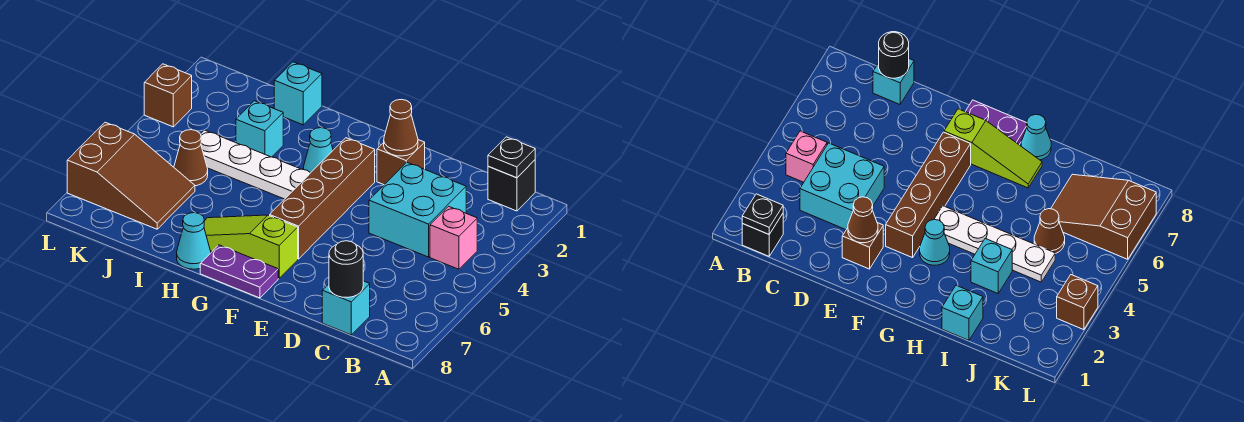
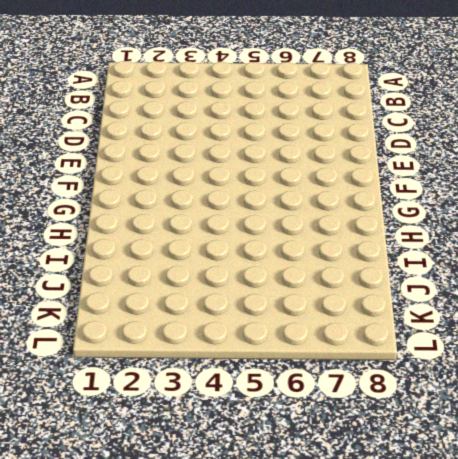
none -> black 1x1 brick [488,160,535,211]
none -> pink 1x1 brick [430,206,477,269]
none -> cyan 2x2 brick [369,162,466,257]

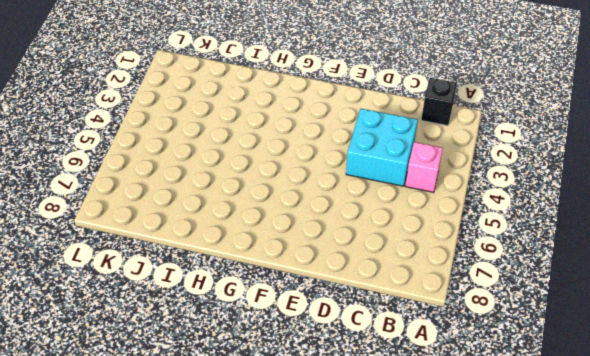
none -> cyan 1x1 brick [322,281,370,335]
none -> brown 1x1 brick [377,140,425,185]
none -> brown 1x4 brick [270,138,375,259]

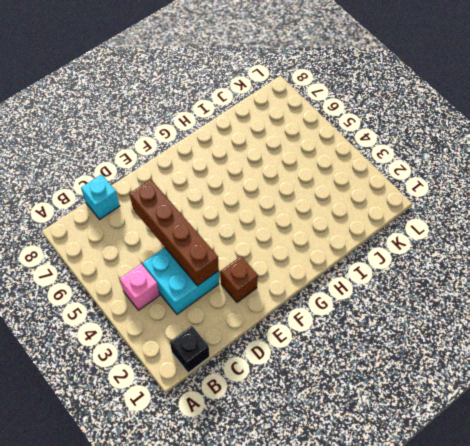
brown 1x4 brick [129,180,219,286] -> brown 1x4 brick moved to [270,138,375,259]
none -> lime 1x3 slope [204,215,298,278]
none -> purple 1x2 plate [200,245,278,298]
none -> cyan 1x1 cone [303,128,333,173]

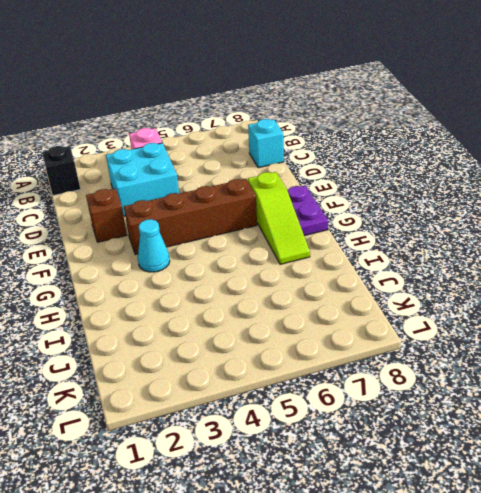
none -> white 1x4 plate [201,130,310,199]
none -> cyan 1x1 cone [177,213,211,269]
none -> cyan 1x1 brick [274,62,322,125]

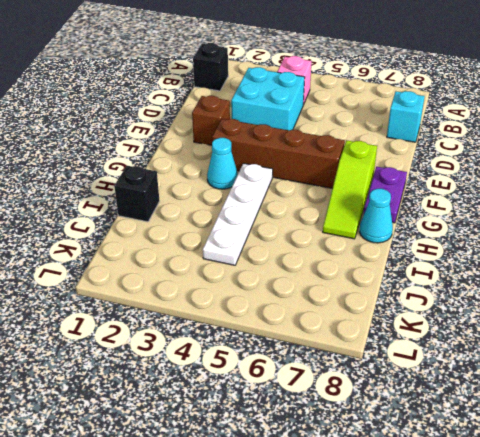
black 1x1 brick [114,166,159,222] -> cyan 1x1 brick [274,62,322,125]
none -> cyan 1x1 brick [236,101,283,157]
none -> brown 1x1 cone [174,130,208,186]
none -> brown 2x3 slope [67,122,195,229]

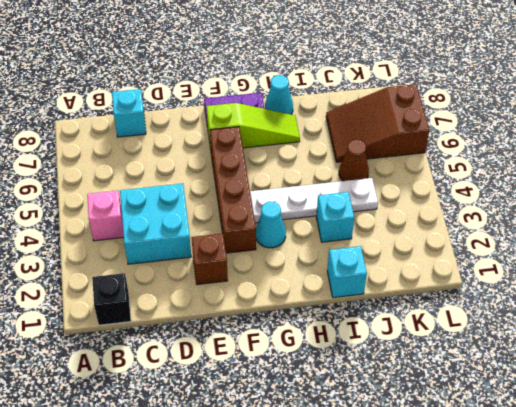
none -> brown 1x1 brick [144,64,192,127]
none -> black 1x1 plate [488,137,535,178]
none -> black 1x1 round brick [329,241,363,297]

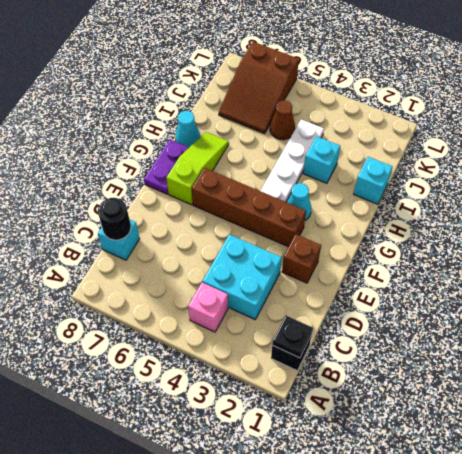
none -> brown 1x1 brick [144,64,192,127]
none -> brown 1x1 cone [384,99,418,156]

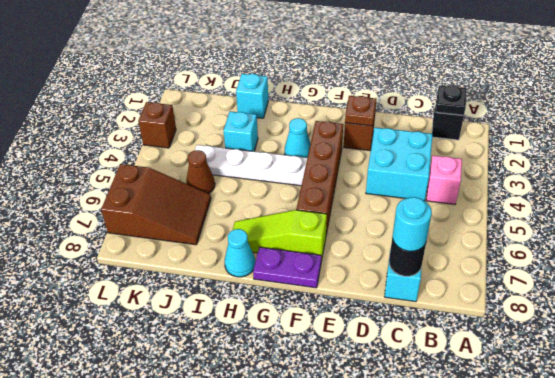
cyan 1x1 round brick [393,197,432,251] -> none
brown 1x1 plate [345,96,376,126] -> brown 1x1 cone [384,99,418,156]

